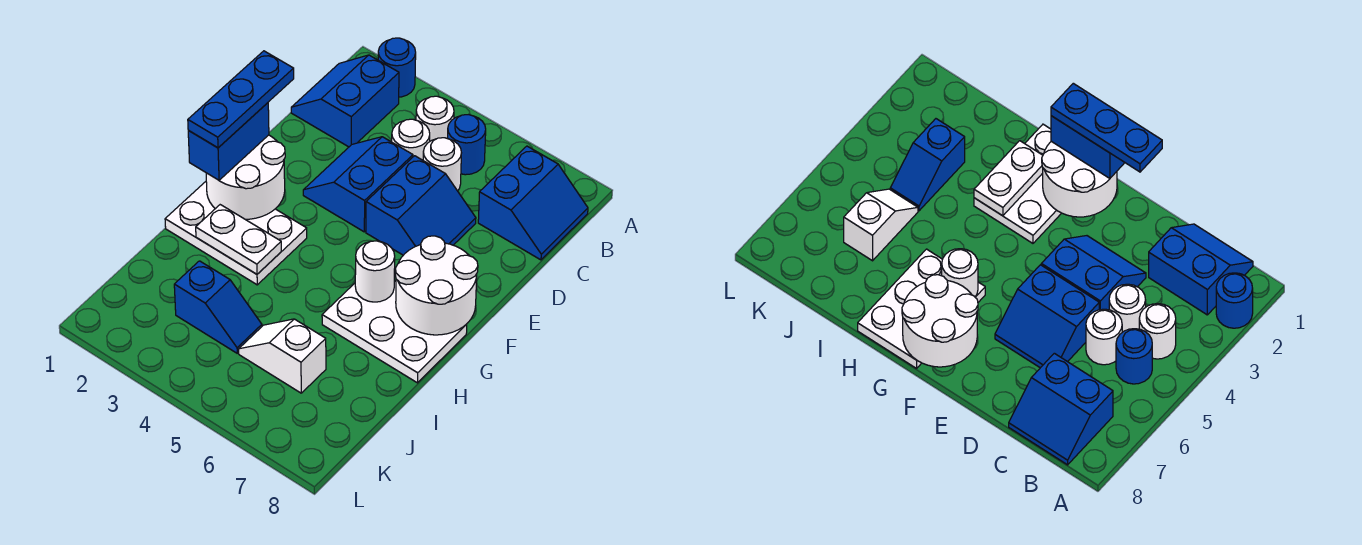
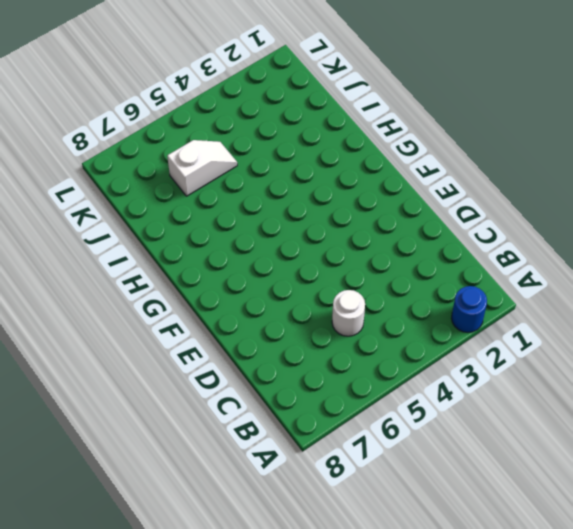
none -> blue 2x2 slope [291,55,399,147]
none -> white 1x1 round brick [416,96,454,141]
none -> blue 1x1 round brick [448,115,486,175]

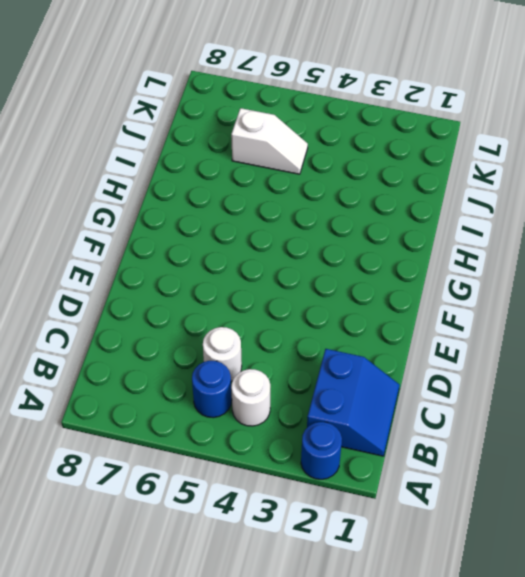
none -> blue 2x2 slope [478,146,588,260]
none -> white 1x1 round brick [392,119,430,160]
none -> blue 2x2 slope [303,137,413,232]

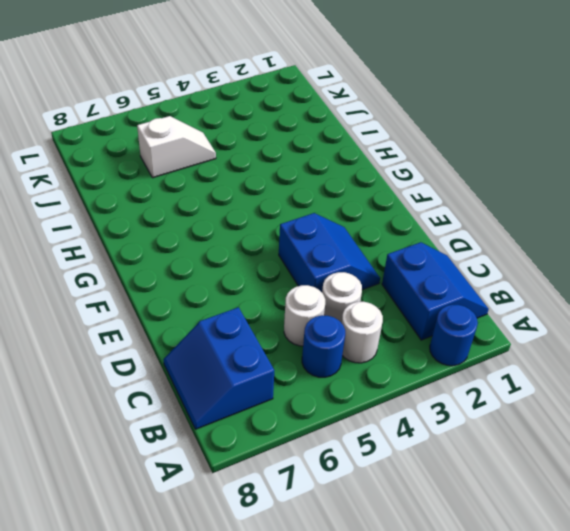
none -> blue 2x2 slope [366,156,476,255]
none -> white 2x3 plate [165,182,307,285]
none -> white 2x3 plate [322,281,467,383]

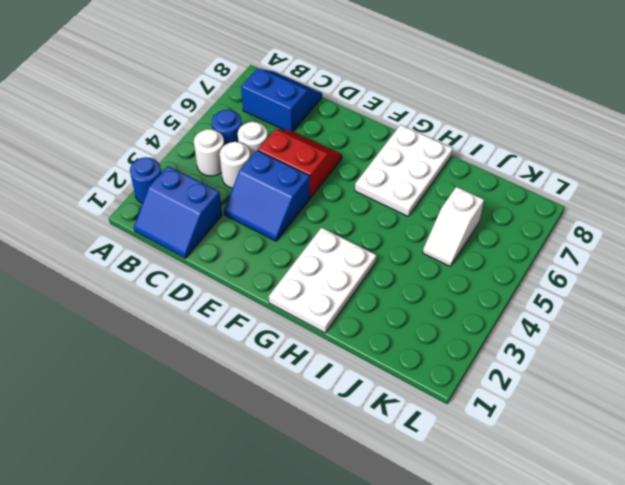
red 2x2 slope [258,130,342,198] -> blue 2x2 slope [366,156,476,255]
none -> blue 1x2 slope [174,261,262,353]
none -> white 2x2 round brick [206,135,285,219]
none -> white 2x2 round brick [395,236,478,335]

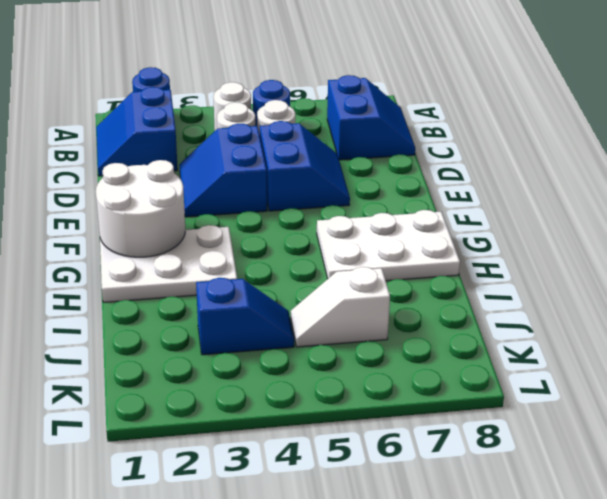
none -> white 2x2 round brick [395,236,478,335]
none -> white 1x1 round brick [355,241,395,302]
none -> white 1x2 plate [196,205,281,274]

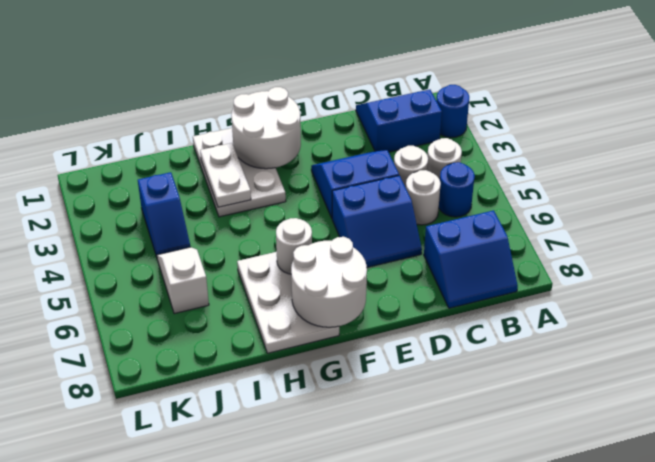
none -> blue 1x2 brick [188,103,269,180]
none -> blue 1x3 plate [188,51,294,148]

